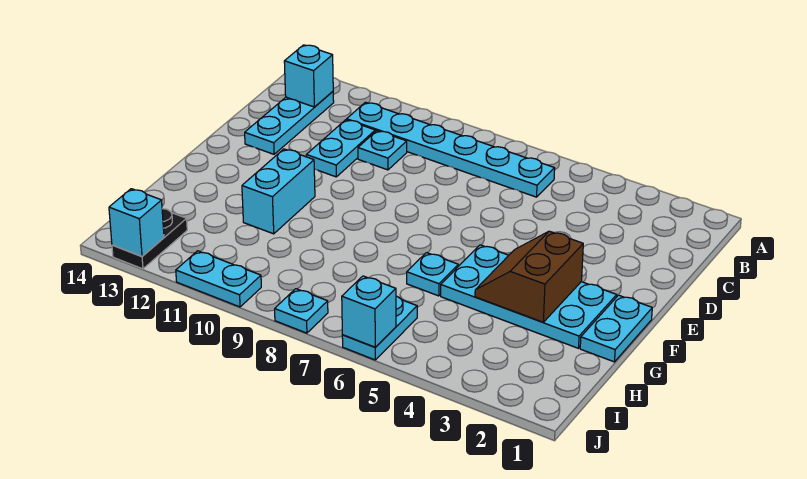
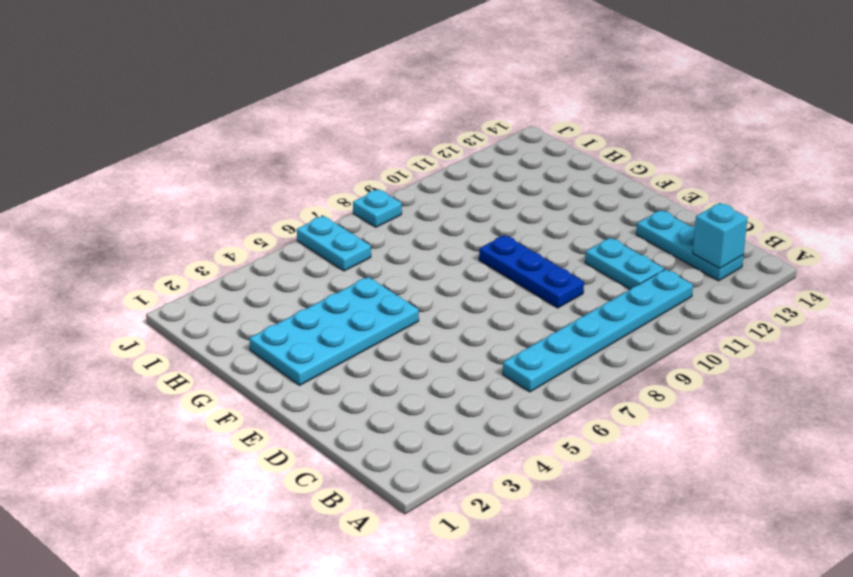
blue 1x3 plate [479,235,584,308] -> none
none -> cyan 1x1 plate [358,131,407,170]
none -> cyan 1x2 plate [580,295,652,362]
none -> cyan 1x2 brick [242,149,315,234]

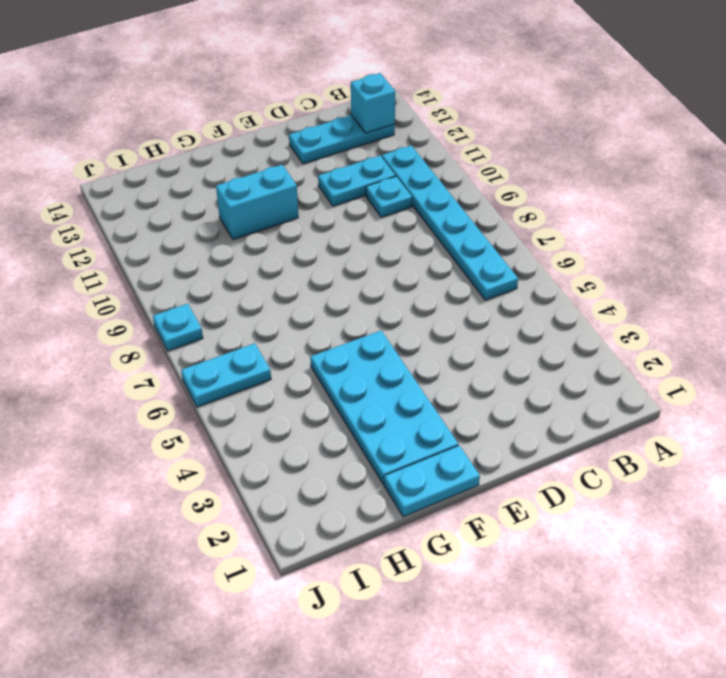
none -> cyan 1x1 plate [407,253,458,296]
none -> black 1x2 plate [112,209,187,269]
none -> cyan 1x2 plate [176,251,261,307]

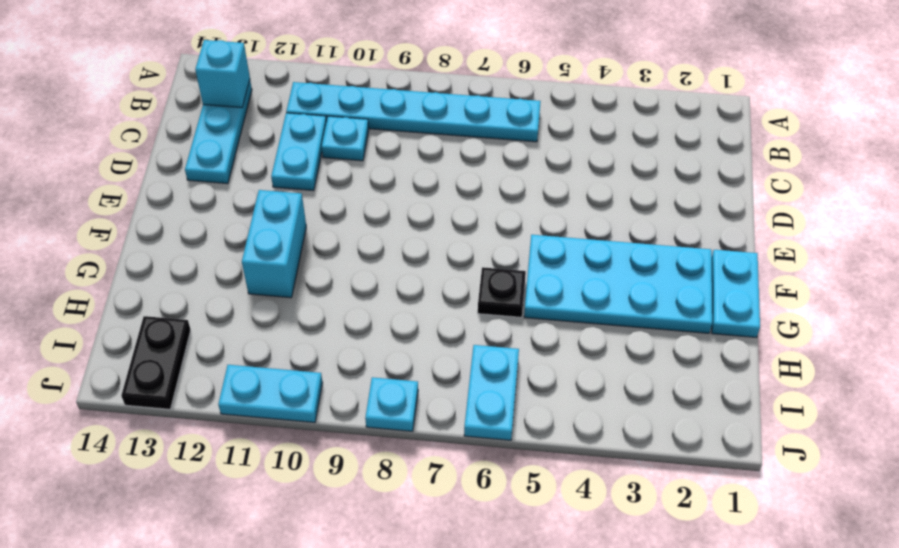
black 1x1 plate [478,267,526,317] -> cyan 1x1 plate [407,253,458,296]
none -> brown 2x2 slope [475,231,583,322]
none -> cyan 1x1 brick [342,276,396,347]
none -> cyan 1x1 brick [109,189,164,256]

